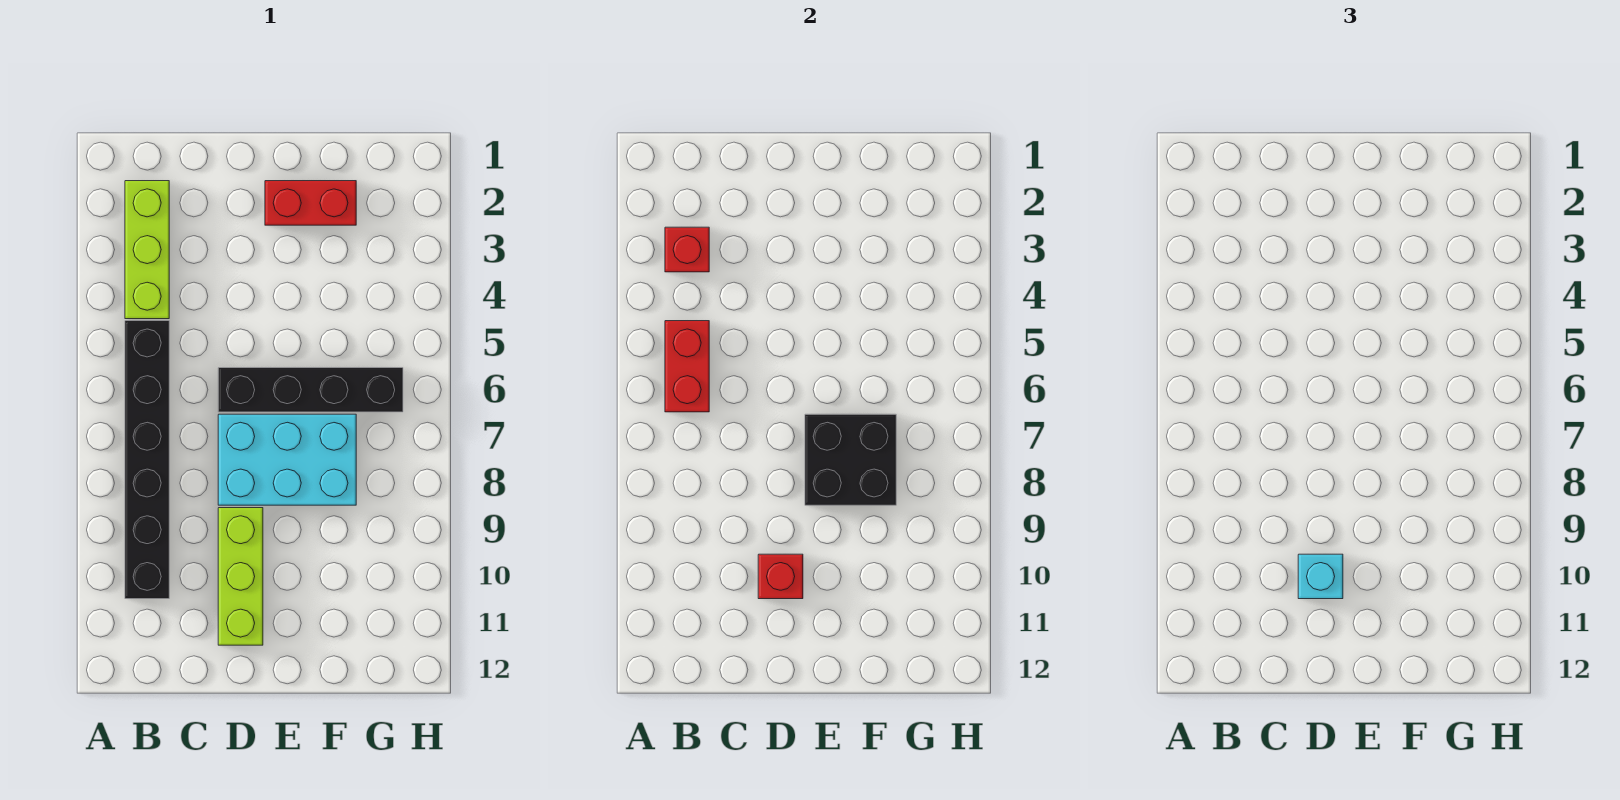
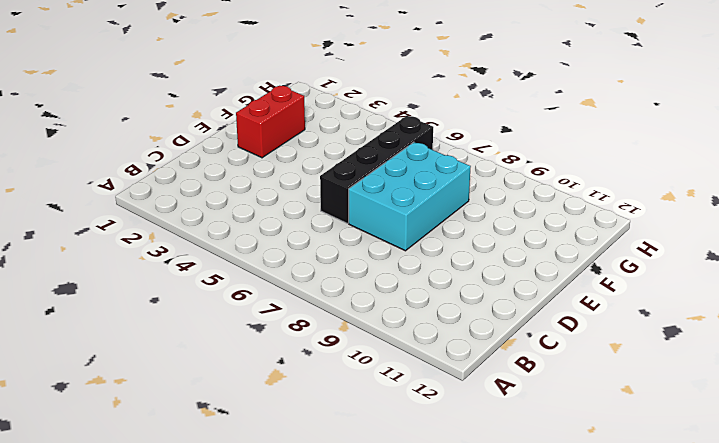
none -> lime 1x3 brick [125,181,169,319]
none -> black 1x6 brick [125,321,169,599]

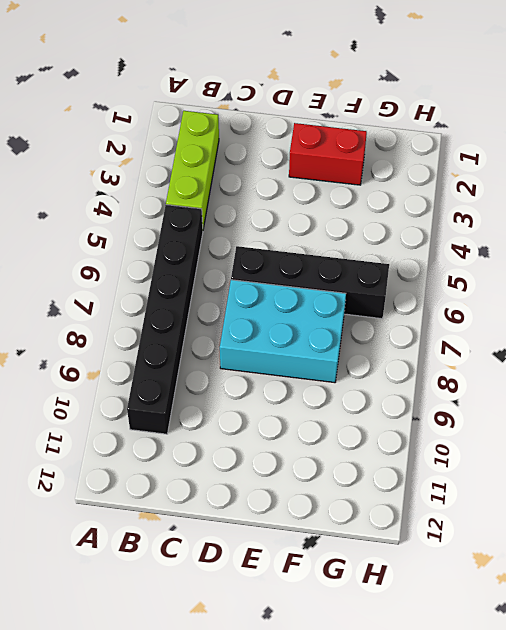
none -> lime 1x3 brick [218,508,263,645]
none -> red 1x1 brick [665,227,709,272]

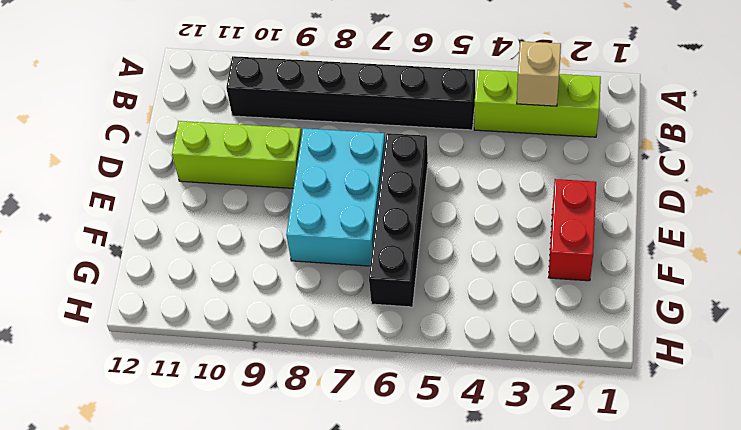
tan 1x1 brick [517,41,561,106] -> red 1x1 brick [665,227,709,272]
none -> red 1x2 brick [665,321,709,412]
none -> red 1x1 brick [758,554,803,599]

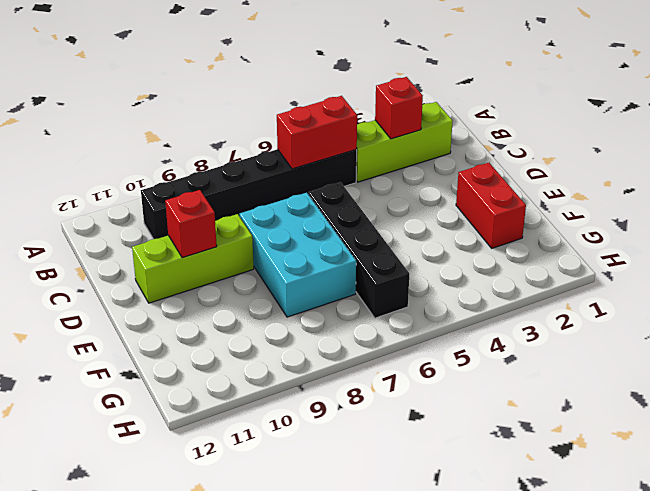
none -> black 2x2 brick [805,414,896,505]
none -> cyan 1x1 brick [1298,554,1343,599]

